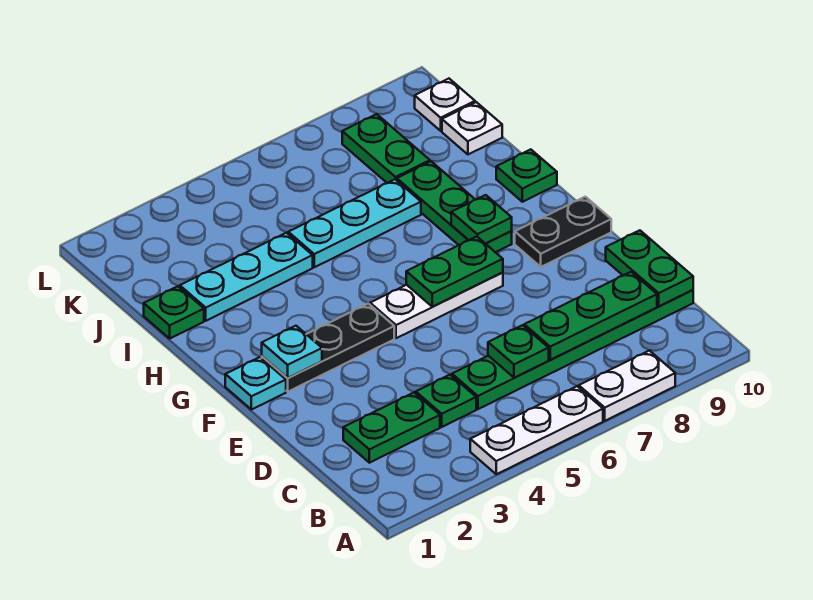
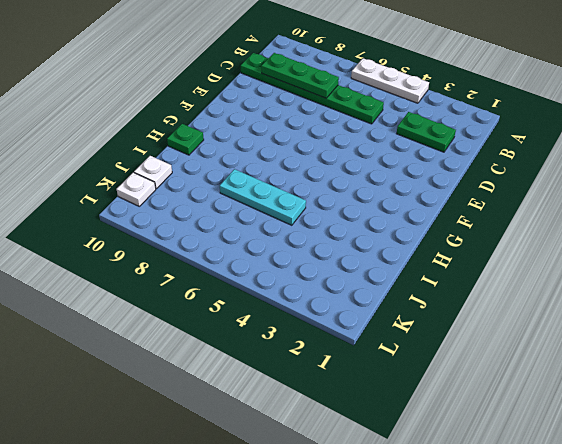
none -> white 1x2 plate [579,350,675,421]
none -> green 1x1 plate [416,375,476,427]
none -> cyan 1x1 plate [225,357,286,410]

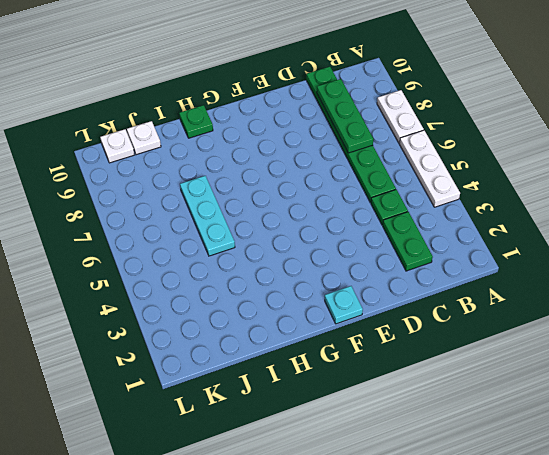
none -> black 1x3 plate [262,304,394,392]
none -> white 1x3 plate [370,272,503,338]
none -> black 1x2 plate [515,197,611,267]

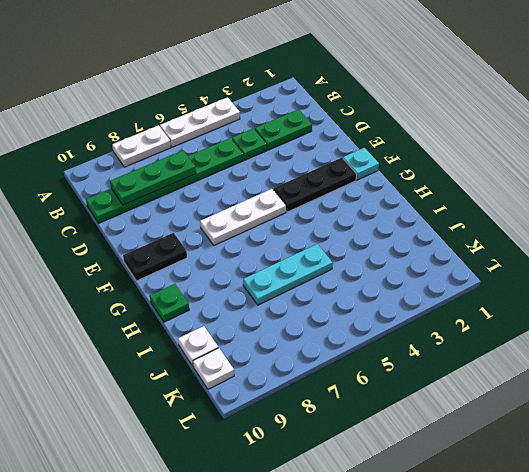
none -> green 1x3 plate [397,161,512,252]
none -> green 1x1 plate [144,286,204,338]
none -> cyan 1x3 plate [180,233,313,321]

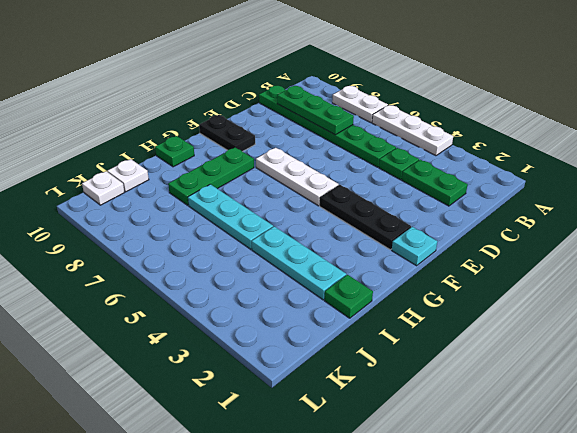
none -> green 1x2 plate [342,114,430,183]
none -> green 1x1 plate [488,325,549,378]
none -> green 1x2 plate [606,230,693,306]

